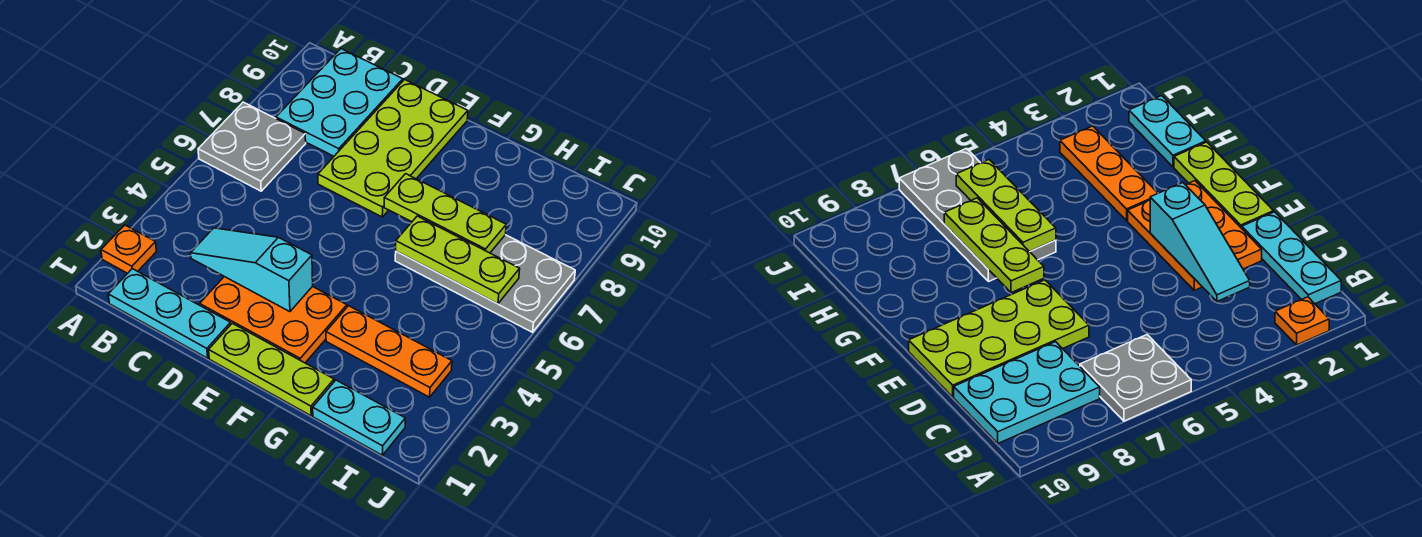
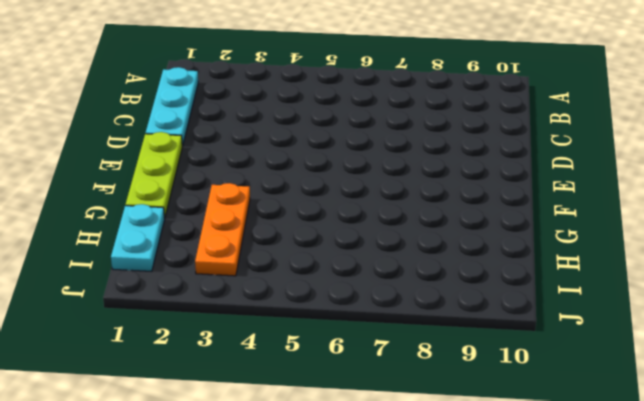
none -> orange 1x1 plate [101,225,156,273]
none -> grey 2x2 plate [198,102,306,191]
none -> cyan 2x3 plate [276,49,403,156]

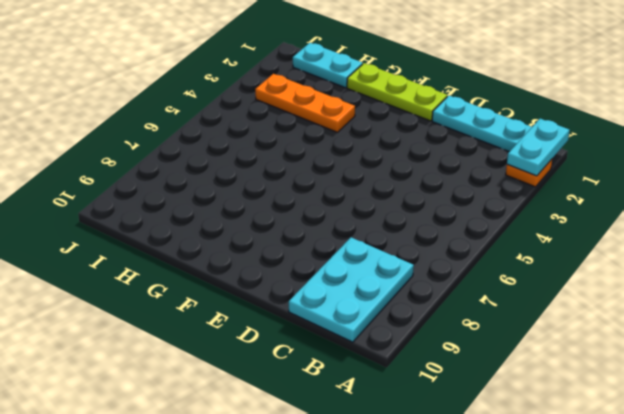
cyan 1x2 plate [507,119,570,176] -> none
none -> grey 2x2 plate [198,102,306,191]
none -> orange 2x3 plate [200,277,347,363]
none -> lime 2x4 plate [318,80,468,217]

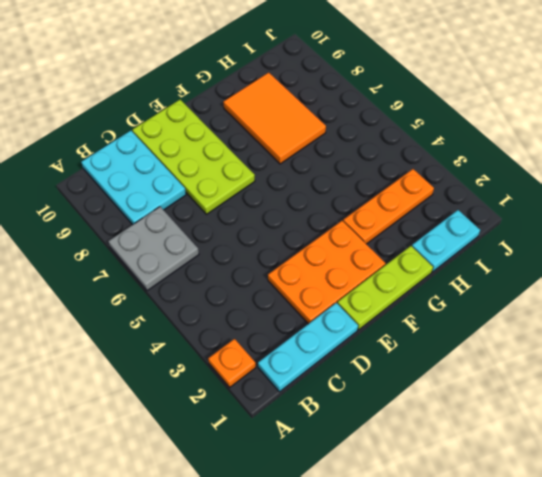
orange 2x3 tile [223,72,326,164] -> grey 2x4 plate [395,235,575,332]
none -> cyan 1x3 slope [191,228,313,312]
none -> lime 1x3 plate [384,174,506,253]
none -> lime 1x3 plate [396,216,520,304]

